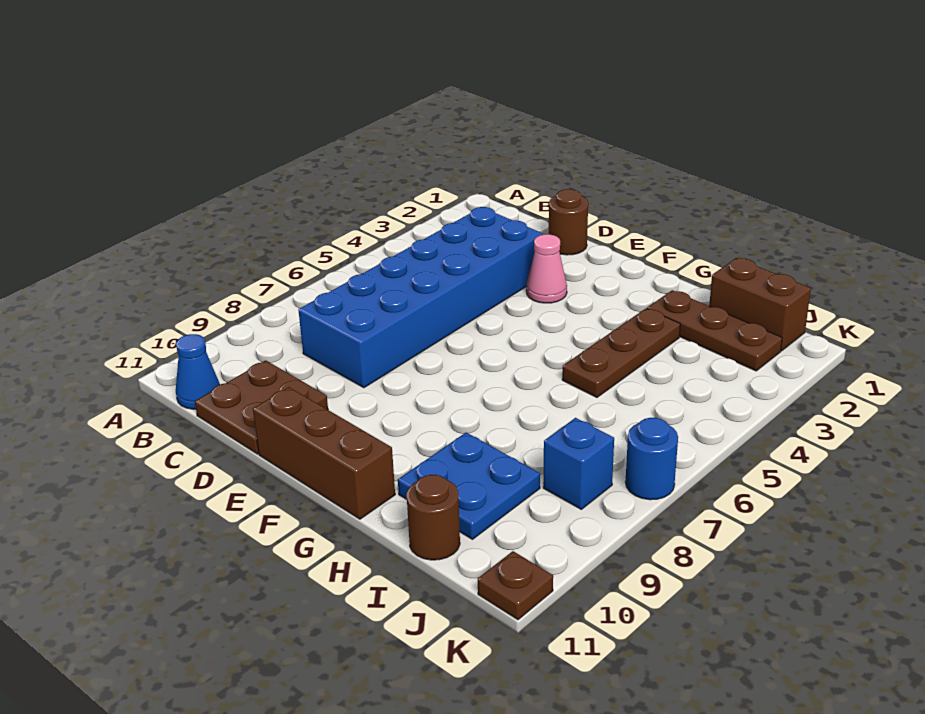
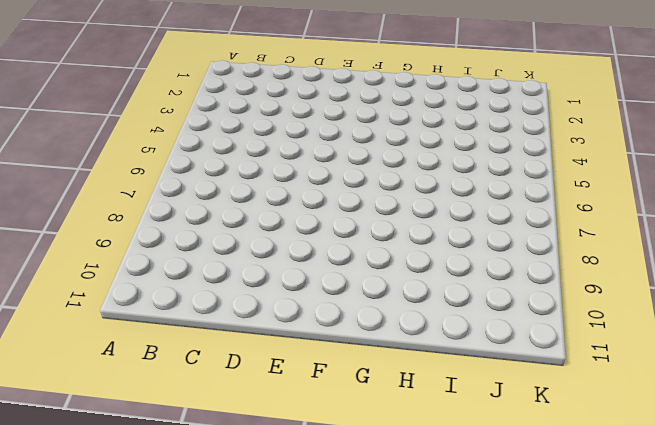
none -> blue 1x1 cone [176,334,220,409]
none -> blue 2x6 brick [298,207,543,388]
none -> brown 2x2 plate [195,360,328,454]

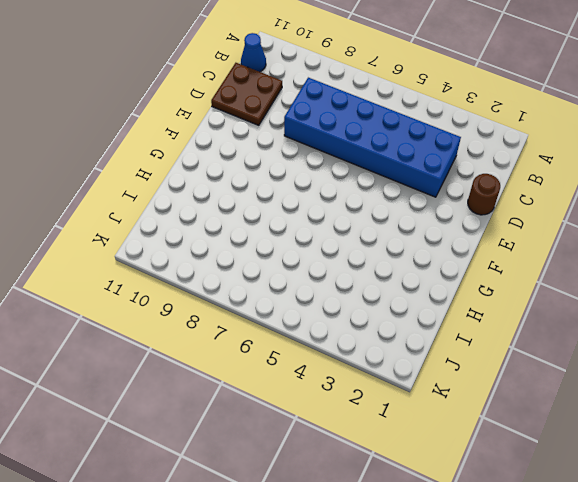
none -> pink 1x1 cone [526,234,567,303]
none -> brown 1x3 brick [253,387,395,519]
none -> brown 1x3 plate [647,290,782,371]

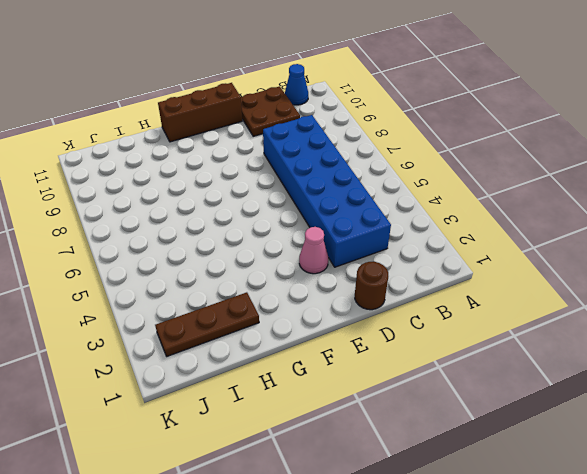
none -> brown 1x3 plate [562,309,680,397]
none -> blue 2x2 plate [398,432,540,539]
none -> brown 1x2 brick [709,258,811,351]

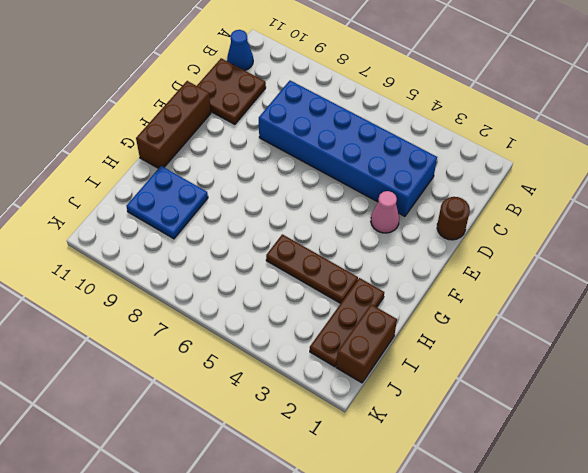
none -> brown 1x1 round brick [407,475,460,560]
none -> blue 1x1 brick [543,418,614,509]
none -> blue 1x1 round brick [625,418,678,500]

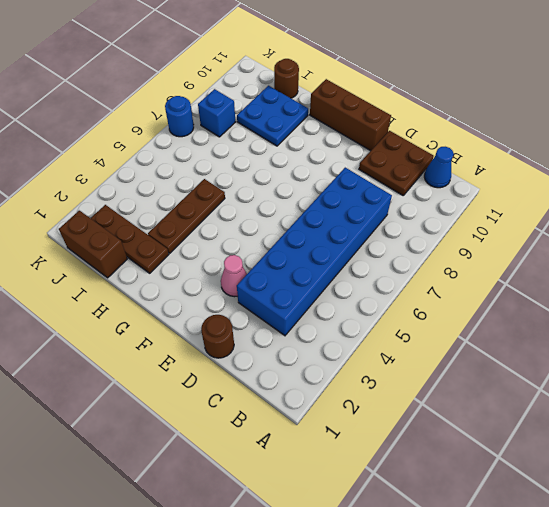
none -> brown 1x1 plate [478,551,553,620]

